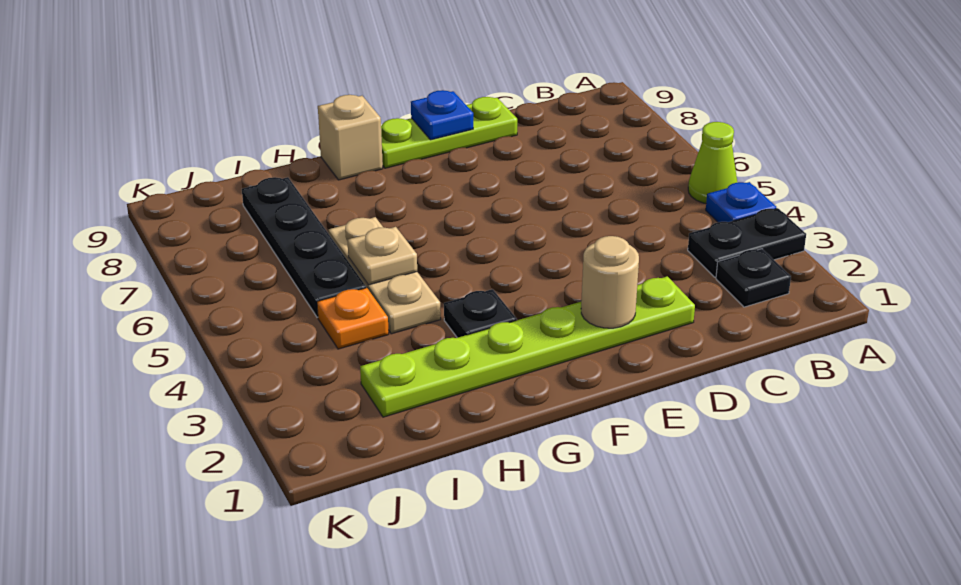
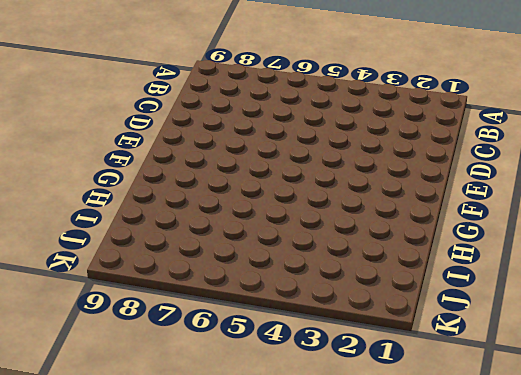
none -> black 1x2 plate [688,208,806,277]
none -> blue 1x1 plate [706,182,776,222]
none -> lime 1x1 cone [688,122,737,203]

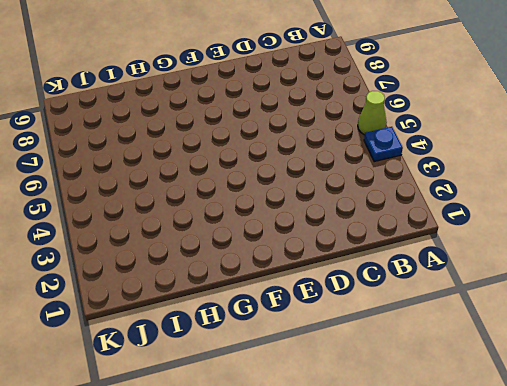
none -> black 1x2 plate [688,208,806,277]
none -> black 1x1 plate [716,249,791,307]
none -> lime 1x6 plate [360,276,695,417]

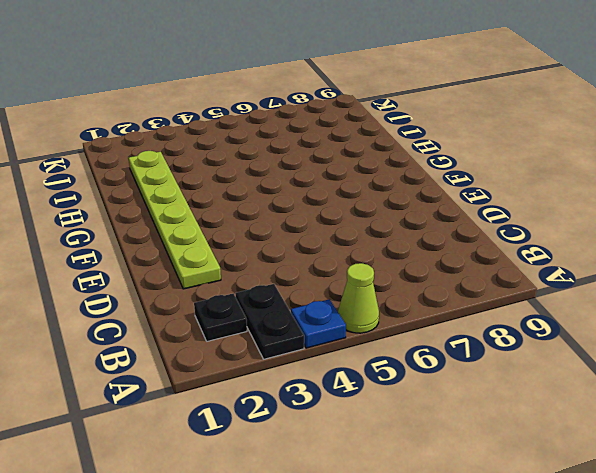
none -> lime 1x3 plate [381,97,517,168]
none -> black 1x1 plate [444,289,517,338]
none -> tan 1x1 brick [318,95,383,180]

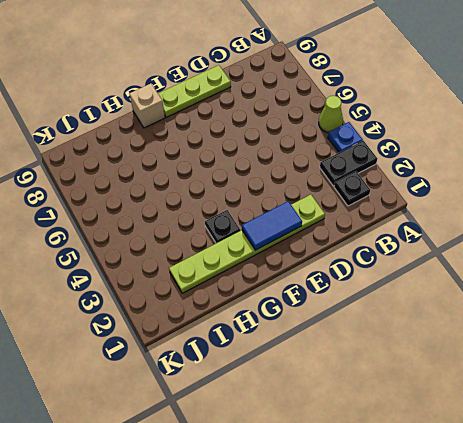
blue 1x2 tile [242,201,302,250] -> tan 1x1 round brick [581,236,639,328]
none -> tan 1x3 plate [328,217,441,334]
none -> orange 1x1 plate [317,288,389,349]
none -> black 1x4 plate [242,177,366,317]

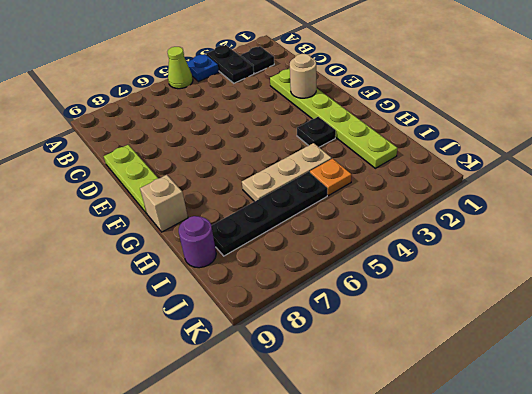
purple 1x1 round brick [179,216,216,268] -> none
none -> blue 1x1 plate [411,90,473,140]
none -> tan 1x1 plate [347,227,417,285]

